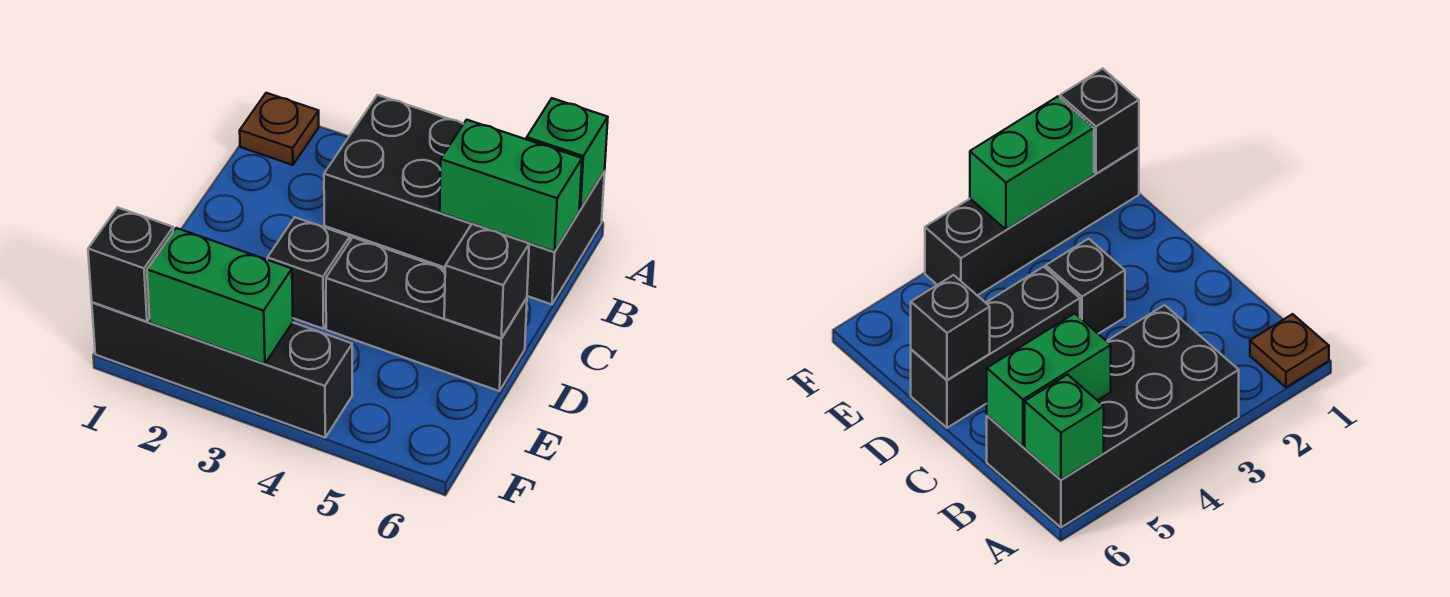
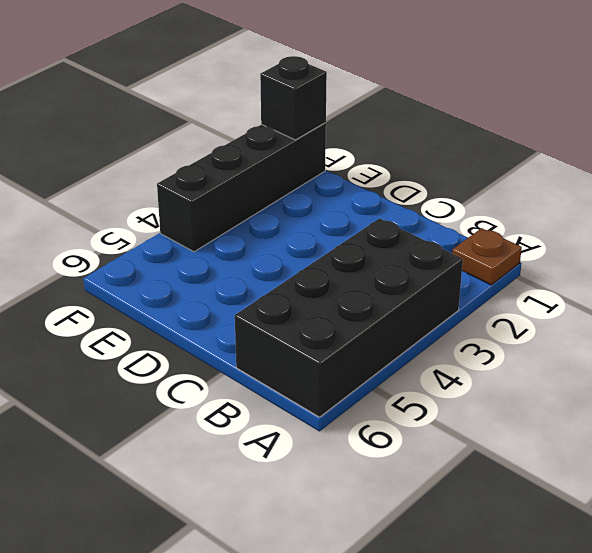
none -> black 1x1 brick [267,217,350,329]
none -> black 1x3 brick [326,238,527,391]

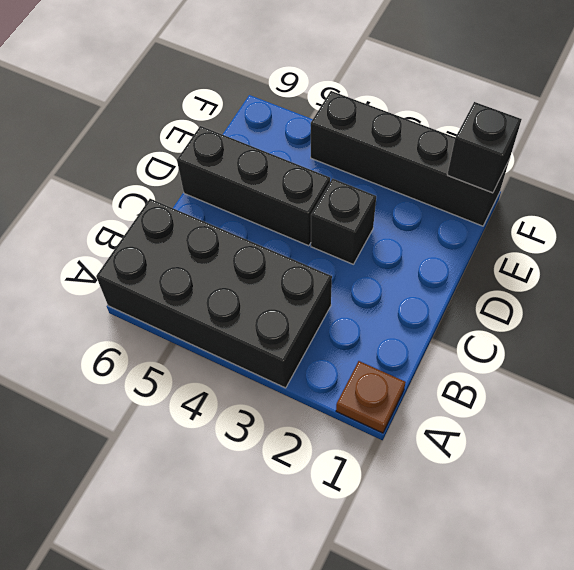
none -> green 1x1 brick [527,98,608,210]
none -> green 1x2 brick [440,120,582,252]

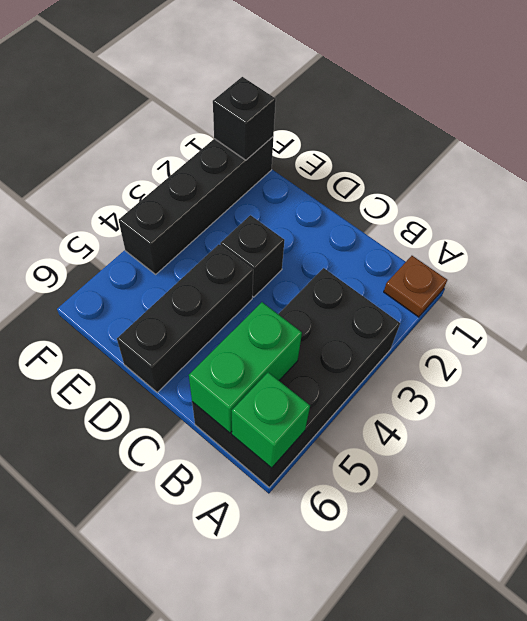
none -> black 1x1 brick [444,224,529,338]
none -> green 1x2 brick [147,228,293,364]

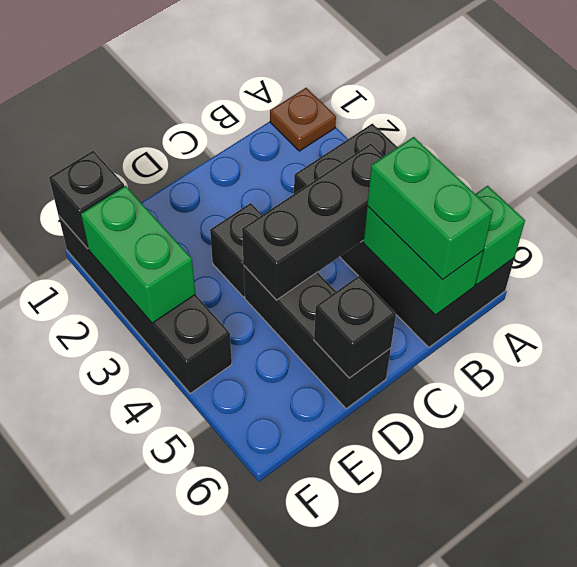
black 1x3 brick [242,144,384,300] -> none
green 1x2 brick [367,137,493,280] -> none

